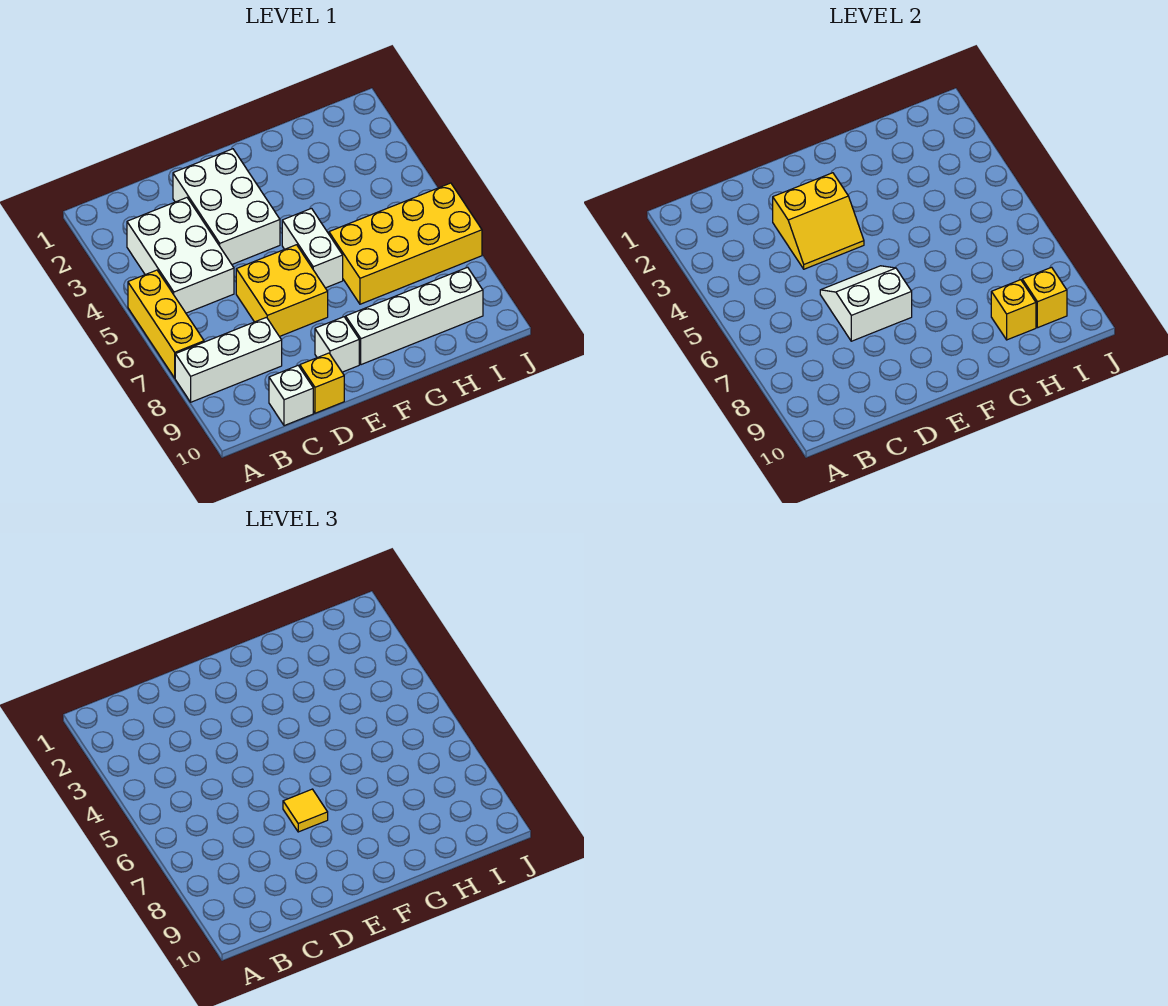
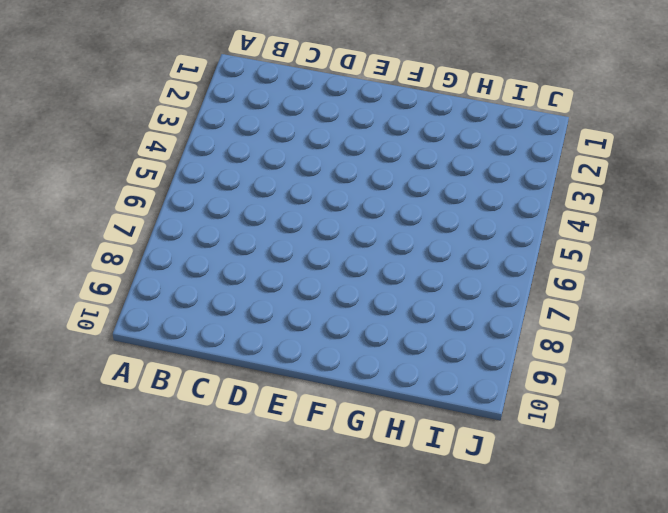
none -> yellow 1x3 brick [128,270,204,378]
none -> white 1x3 brick [175,317,282,402]
none -> white 2x3 brick [127,198,234,313]

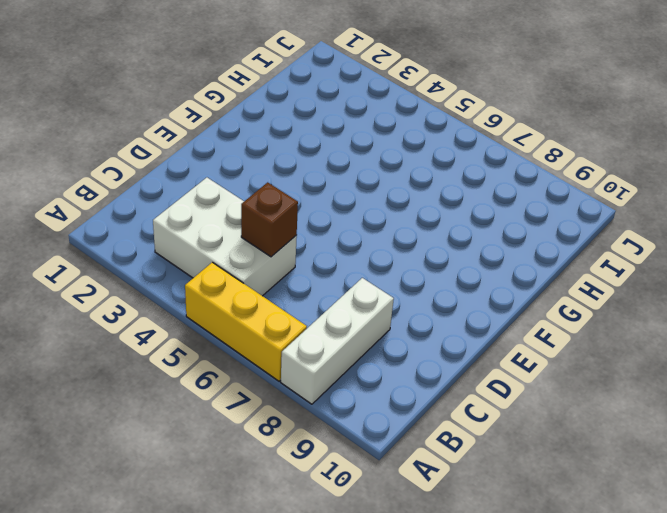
brown 1x1 brick [241,182,298,257] -> none
none -> white 1x1 brick [269,366,313,426]
none -> white 2x3 brick [173,149,280,264]
none -> yellow 2x2 brick [236,245,328,337]

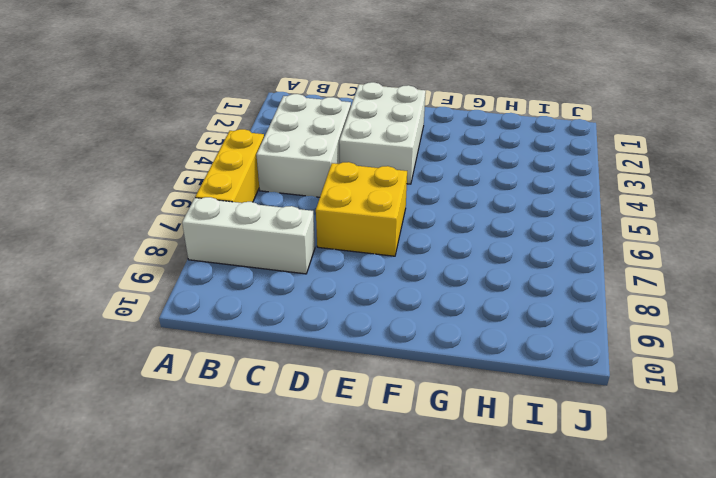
none -> white 1x1 brick [269,366,313,426]
none -> yellow 1x1 brick [300,353,344,413]
none -> white 1x1 brick [315,317,359,372]

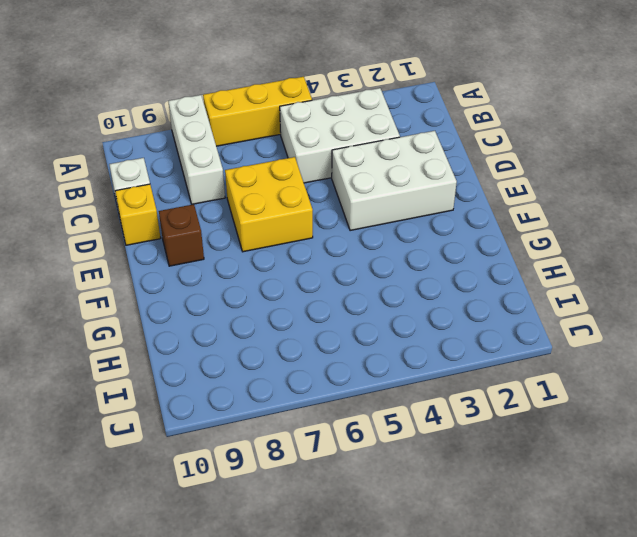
brown 1x1 brick [159,204,204,266] -> white 1x1 brick [315,317,359,372]
none -> white 1x2 brick [282,208,343,288]
none -> white 1x4 brick [346,267,483,365]
none -> yellow 2x4 brick [329,183,482,304]

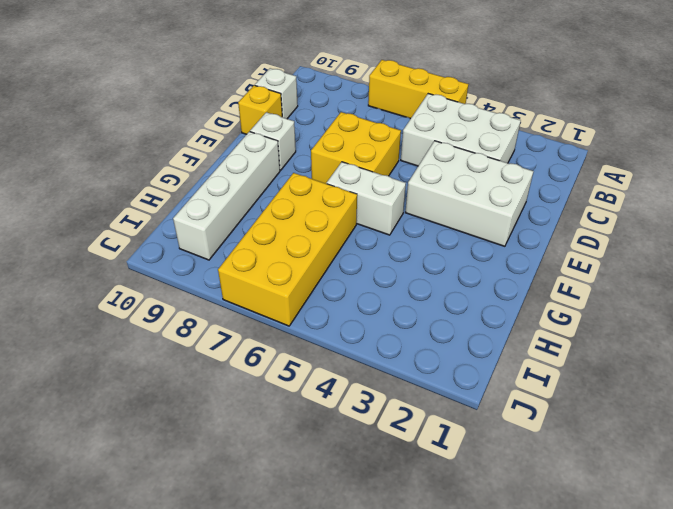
none -> white 1x3 brick [175,317,282,402]
none -> yellow 2x2 slope [773,173,864,269]
none -> white 2x2 slope [820,266,912,341]

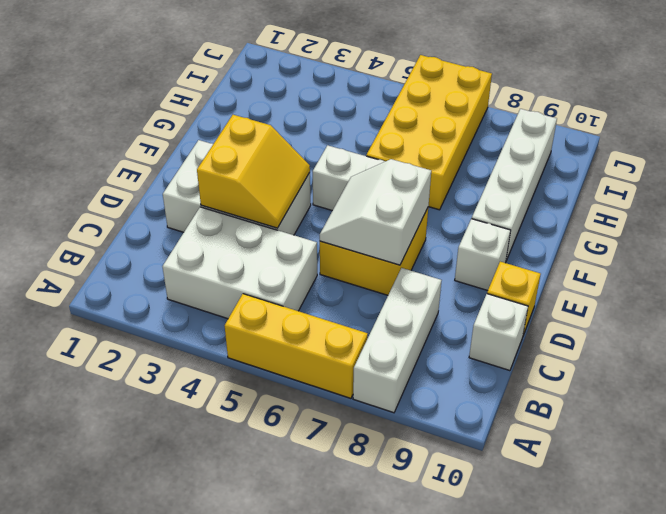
none -> yellow 1x1 brick [991,280,1036,340]
none -> yellow 1x1 brick [1022,267,1067,328]
none -> yellow 1x1 tile [283,789,328,832]

